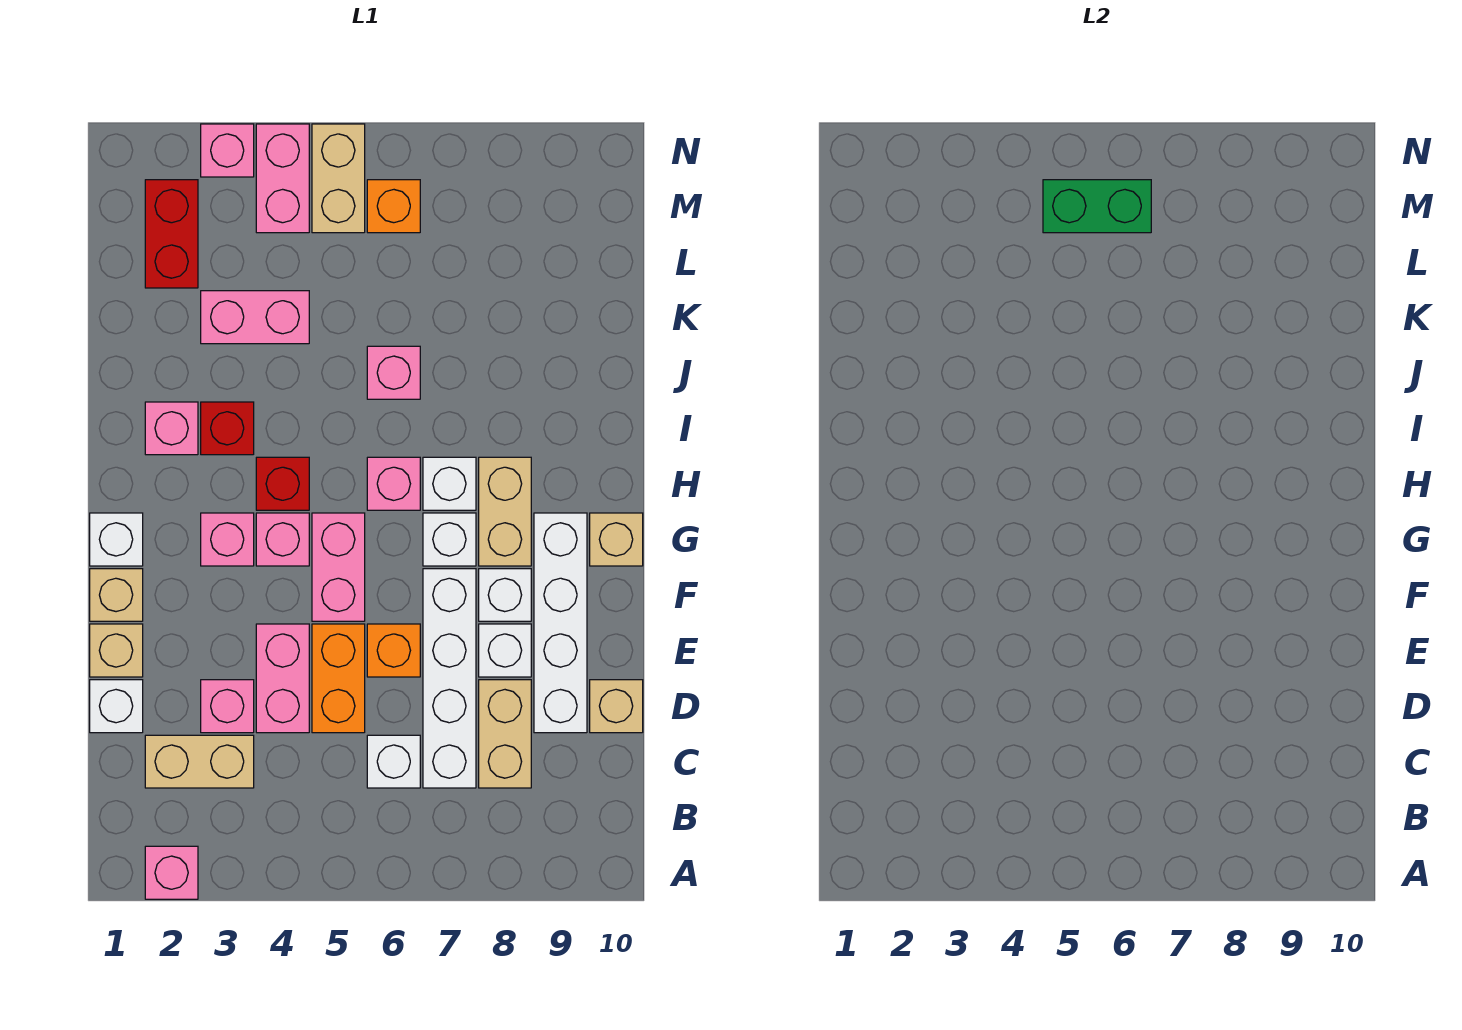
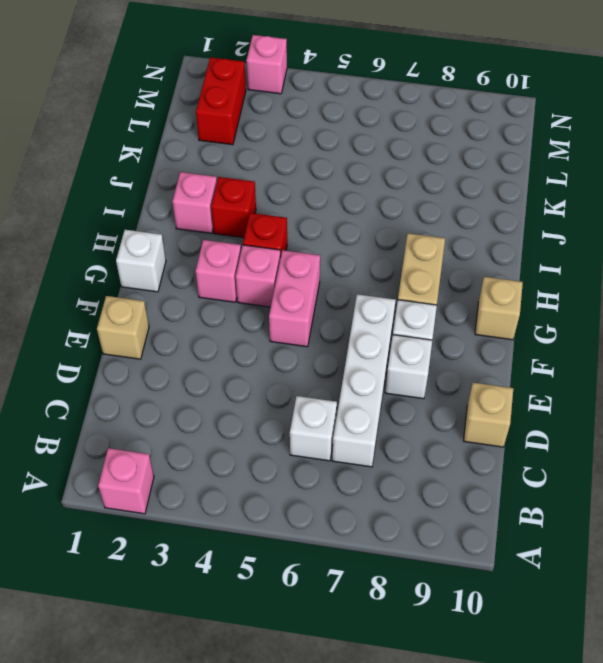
none -> tan 1x2 brick [145,735,254,788]
none -> tan 1x2 brick [479,680,531,788]
none -> white 1x1 brick [90,680,143,733]
none -> pink 1x1 brick [201,680,254,733]

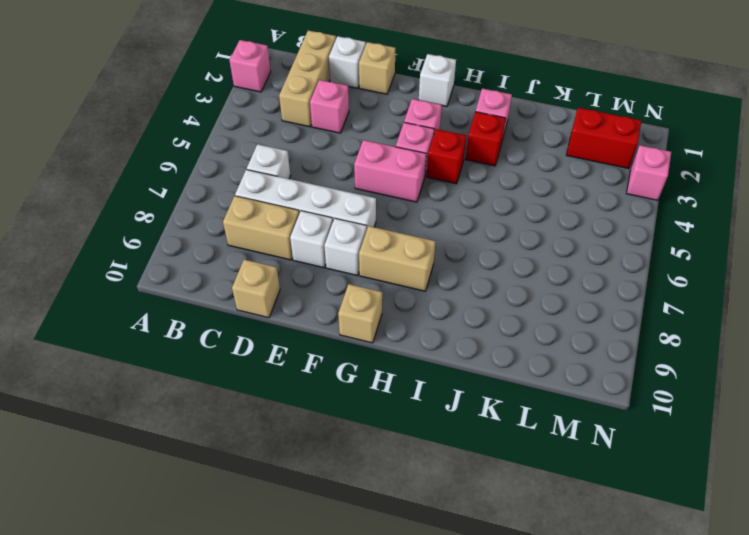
tan 1x3 brick [279,30,336,127] -> tan 1x2 brick [145,735,254,788]
none -> pink 1x2 brick [256,624,309,733]
none -> orange 1x2 brick [312,624,365,733]
none -> white 1x4 brick [534,513,587,733]
none -> orange 1x1 brick [367,624,420,677]

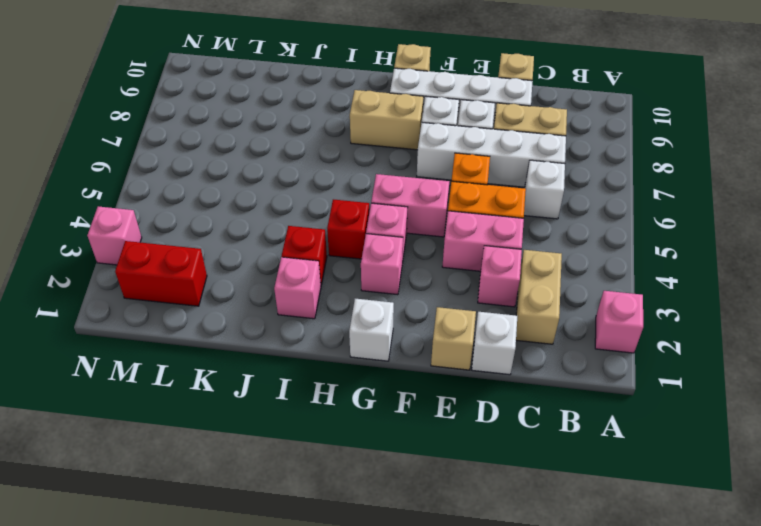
none -> tan 1x1 brick [90,569,143,621]
none -> white 1x1 brick [423,513,476,566]
none -> pink 1x1 brick [367,457,420,510]
none -> white 1x1 brick [423,457,476,510]

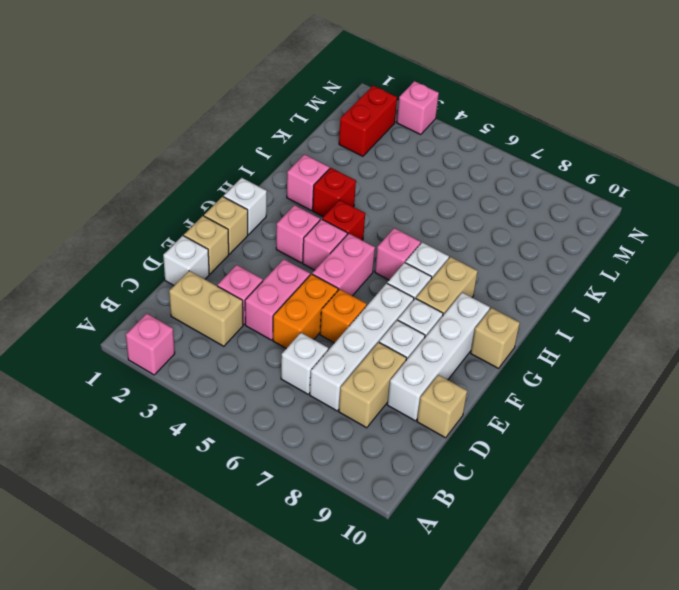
none -> pink 1x1 brick [367,346,420,399]
none -> pink 1x2 brick [201,291,309,344]
none -> pink 1x2 brick [256,124,309,233]
none -> tan 1x2 brick [312,124,365,233]

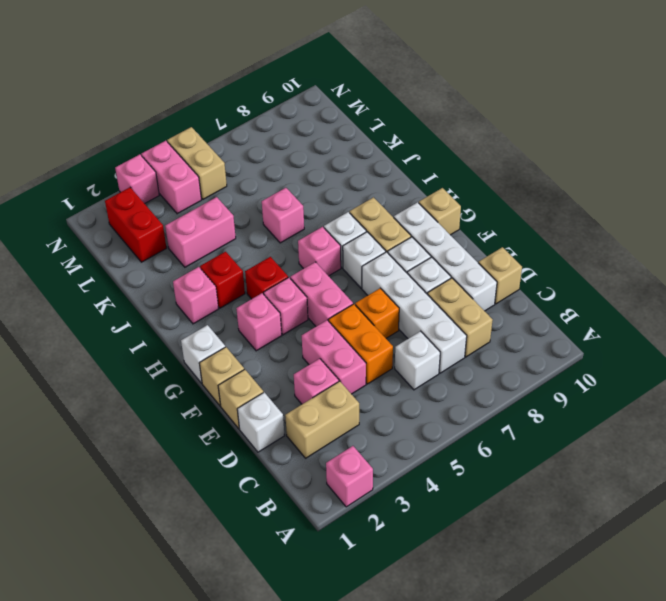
none -> orange 1x1 brick [367,180,420,233]
none -> green 1x2 brick [1043,180,1151,233]

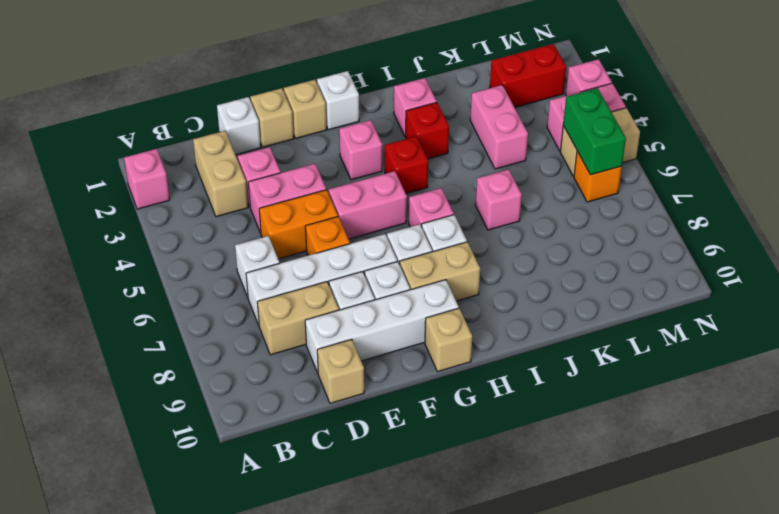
none -> pink 1x1 brick [256,513,309,566]

